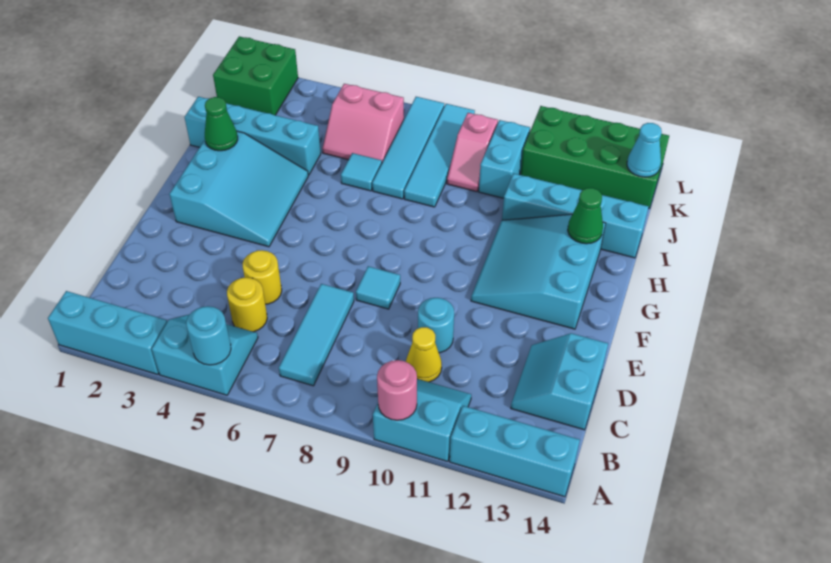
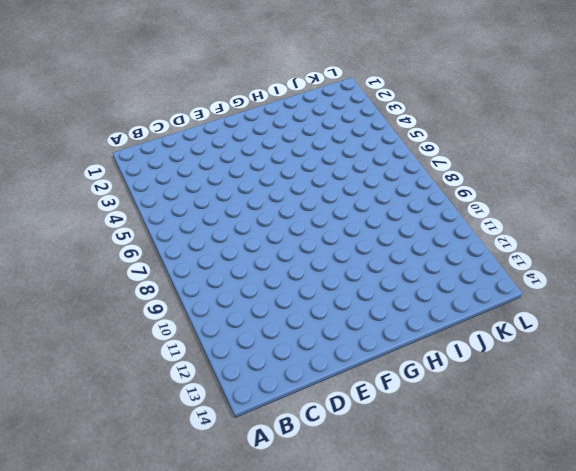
none -> cyan 1x3 brick [48,291,167,374]
none -> cyan 2x2 slope [152,314,258,395]
none -> cyan 2x2 slope [373,379,471,461]

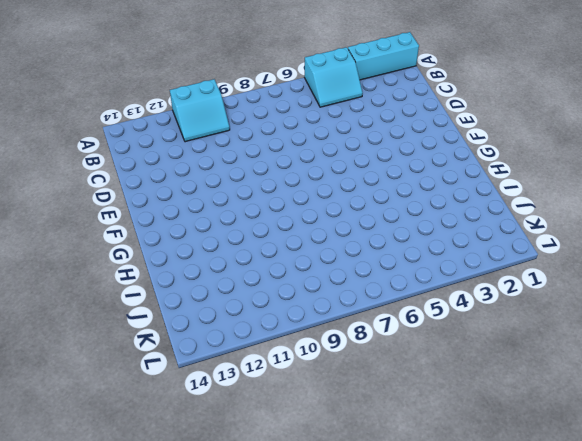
none -> cyan 1x3 brick [450,406,580,497]
none -> cyan 1x3 tile [279,284,354,386]
none -> yellow 1x1 round brick [227,277,267,332]

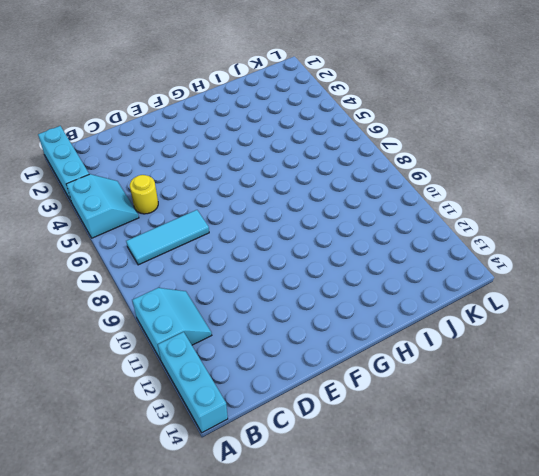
none -> yellow 1x1 cone [406,327,442,382]
none -> cyan 2x2 slope [511,333,608,430]
none -> yellow 1x1 round brick [243,250,282,304]

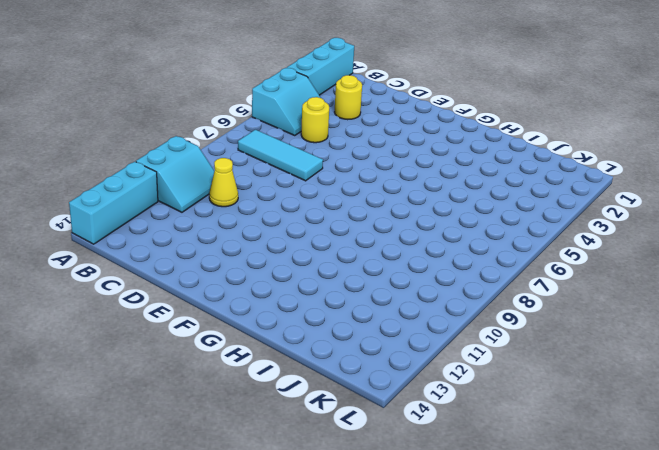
yellow 1x1 round brick [335,75,362,120] -> yellow 1x1 round brick moved to [243,250,282,304]
none -> cyan 2x2 slope [511,333,608,430]
none -> cyan 1x1 round brick [418,298,454,353]
none -> cyan 1x1 tile [356,266,400,309]

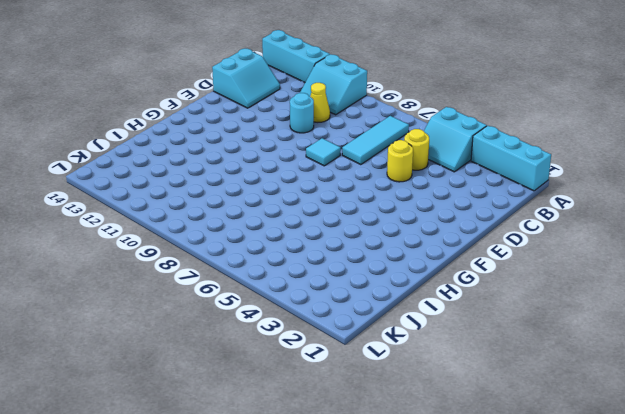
none -> cyan 3x3 slope [169,131,308,247]
none -> cyan 3x3 slope [471,214,606,329]
none -> cyan 1x4 brick [185,97,321,175]

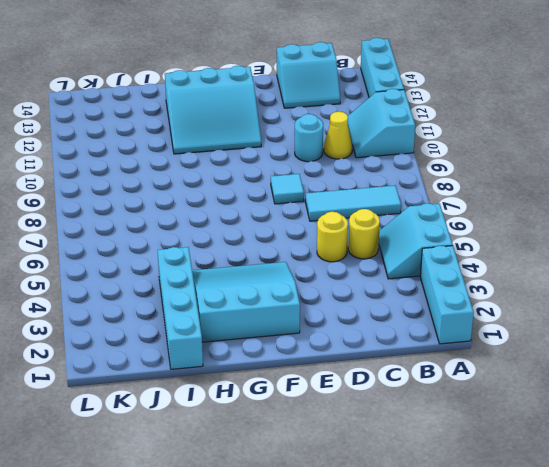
none -> cyan 1x1 tile [341,153,382,191]
none -> cyan 1x4 tile [372,97,444,199]
none -> cyan 1x4 tile [404,104,475,207]

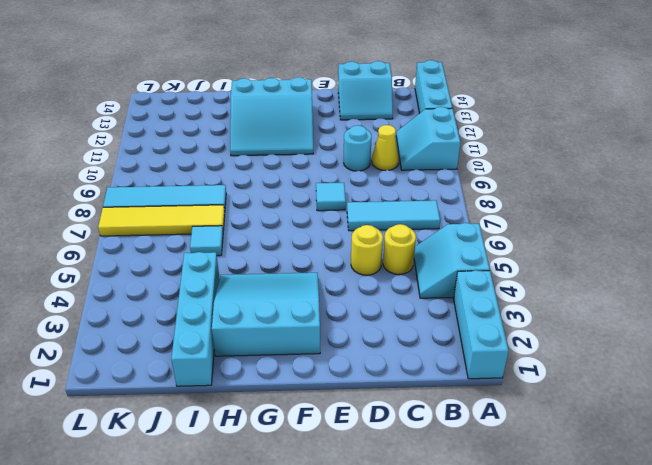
yellow 1x4 tile [98,205,225,236] -> cyan 1x4 tile [372,97,444,199]
none -> cyan 1x4 brick [502,173,648,258]
none -> pink 2x2 slope [322,84,404,162]
none -> pink 1x2 slope [447,113,498,192]

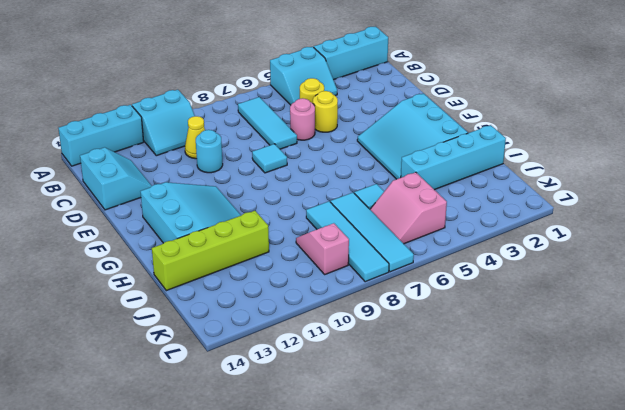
pink 1x1 round brick [290,98,315,140] -> pink 1x1 round brick moved to [377,360,417,420]
lime 1x4 brick [152,211,269,291] -> cyan 1x4 brick [502,173,648,258]
pink 2x2 slope [370,172,447,244] -> pink 2x2 slope turned to [322,84,404,162]
none -> cyan 1x2 brick [479,120,530,198]
none -> green 2x2 brick [213,36,298,115]
none -> green 2x4 brick [520,106,669,208]

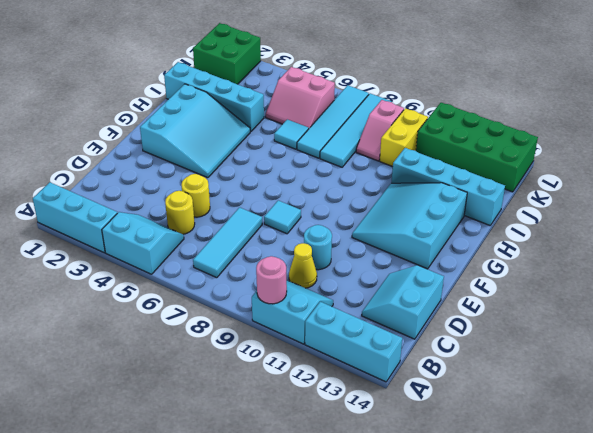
yellow 1x2 brick [380,108,428,167] -> cyan 1x2 brick [479,120,530,198]
none -> cyan 1x1 round brick [186,306,231,365]
none -> green 1x1 cone [205,97,238,151]
none -> green 1x1 cone [568,188,603,244]

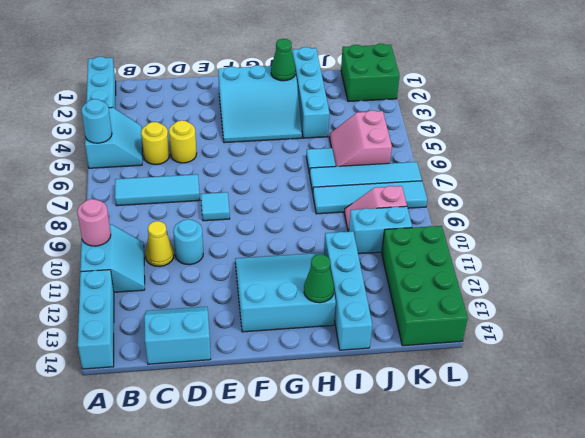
none -> cyan 1x1 cone [627,123,662,177]

